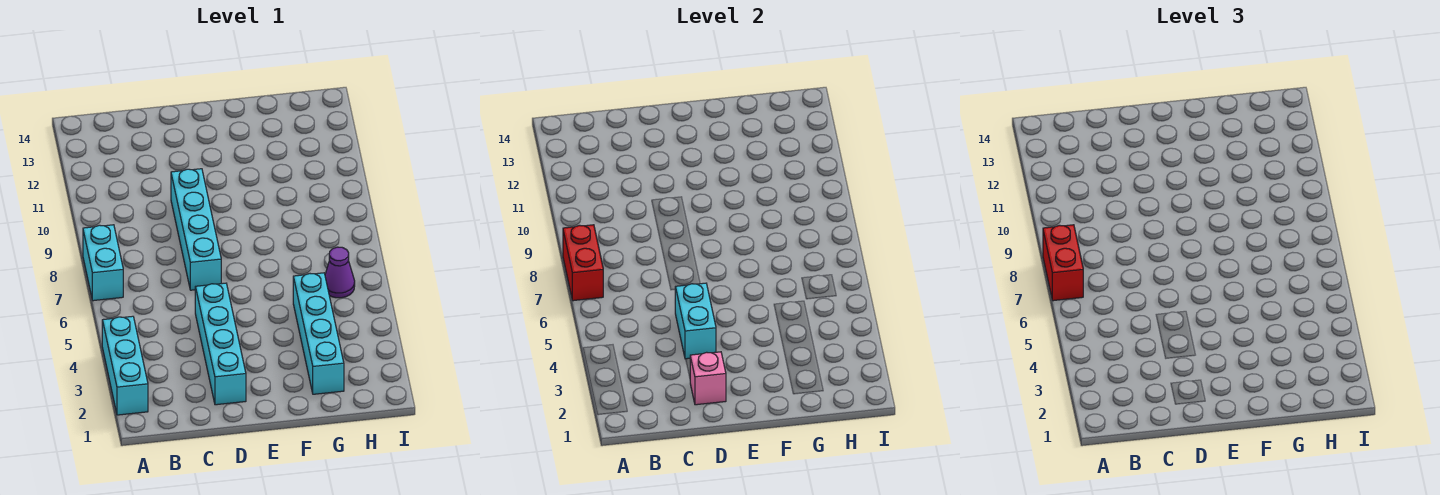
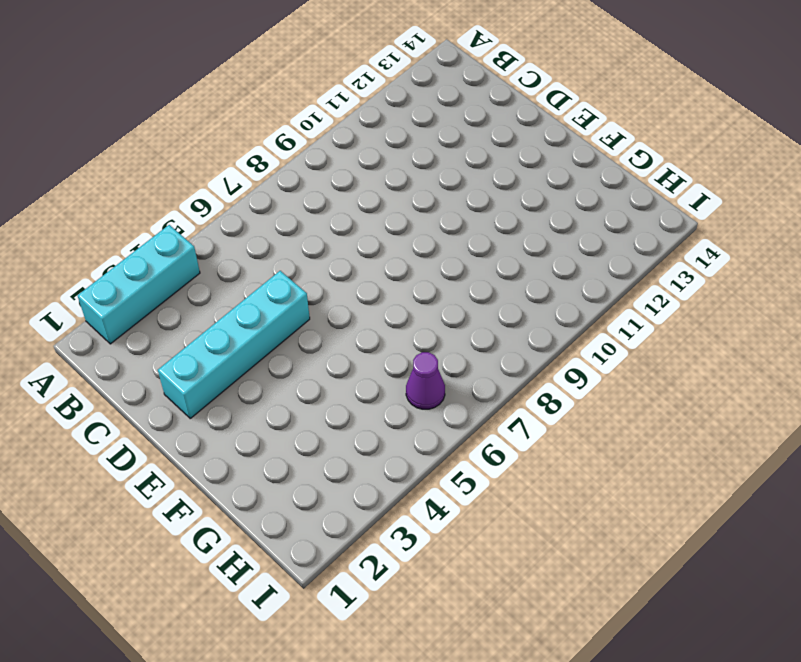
none -> cyan 1x2 brick [83,225,123,301]
none -> cyan 1x4 brick [171,169,221,290]

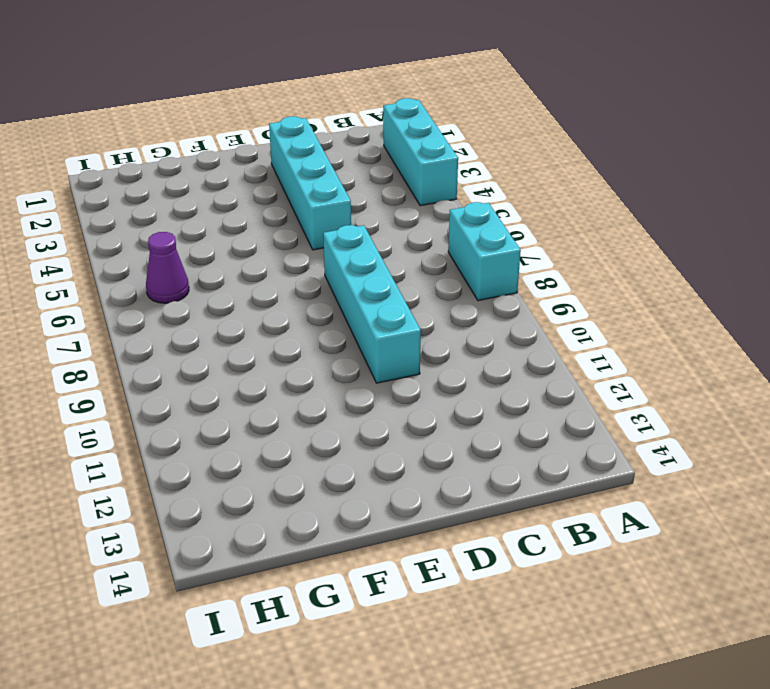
none -> cyan 1x4 brick [293,273,344,394]
none -> red 1x2 brick [563,225,603,301]

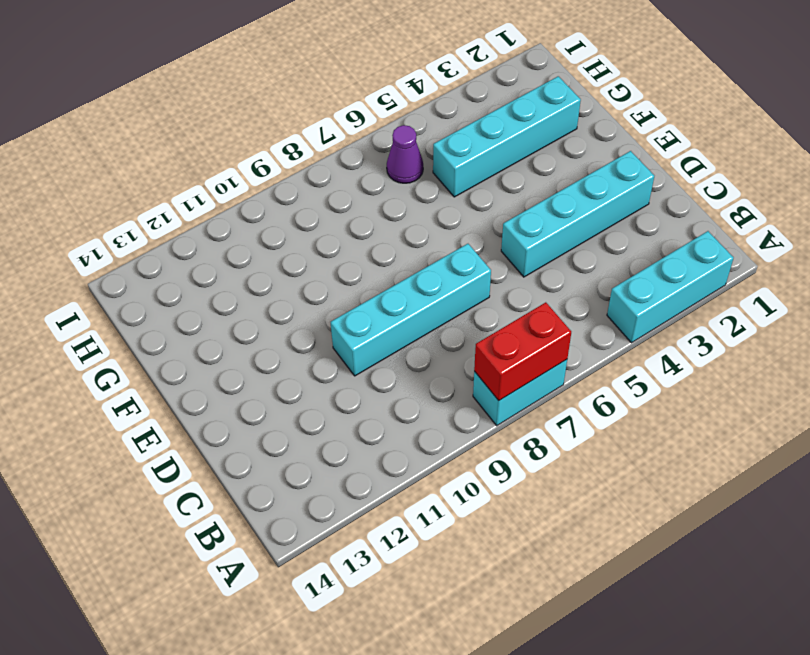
none -> pink 1x1 brick [690,352,726,405]
none -> cyan 1x2 brick [675,283,716,359]

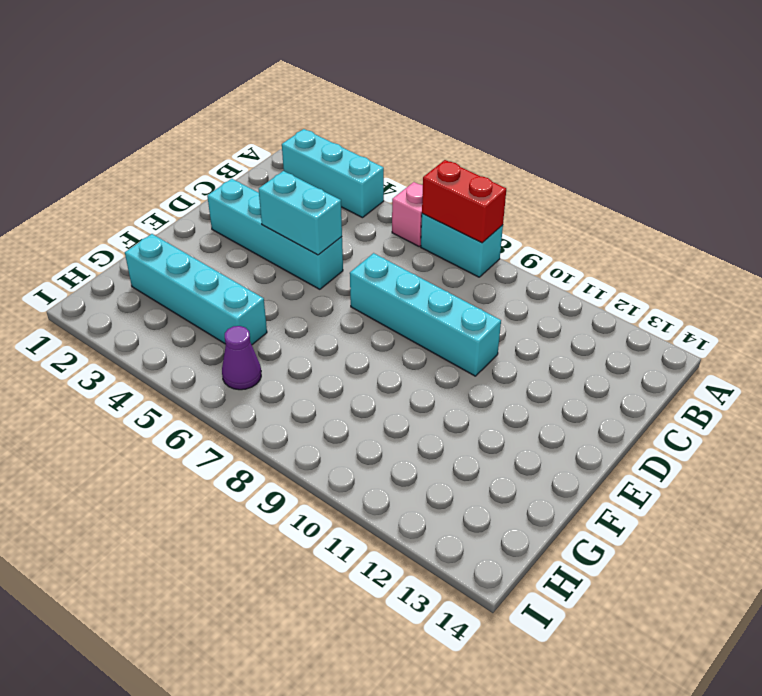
pink 1x1 brick [392,182,423,246] -> pink 1x1 brick moved to [690,352,726,405]
none -> red 1x2 brick [1043,225,1083,301]

